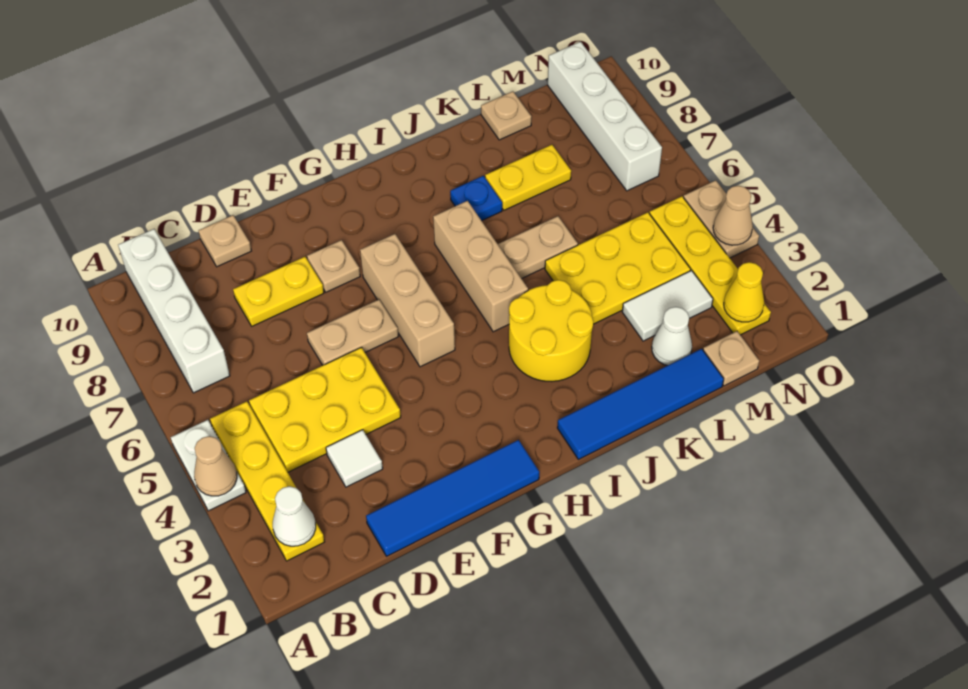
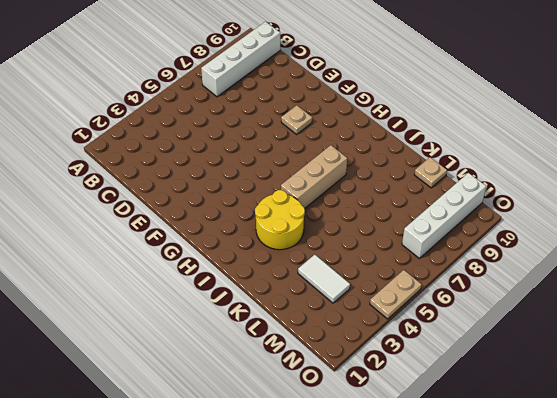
none -> white 1x2 plate [171,420,246,511]
none -> yellow 1x4 plate [210,401,324,561]
none -> yellow 2x3 plate [249,347,401,472]

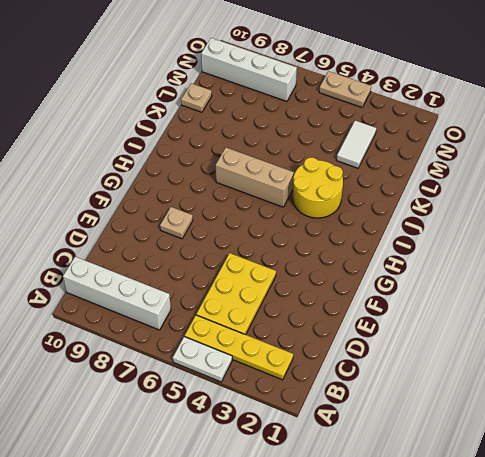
none -> blue 1x4 tile [366,440,539,556]
none -> white 1x1 tile [326,430,383,487]
none -> yellow 1x2 plate [233,257,324,326]

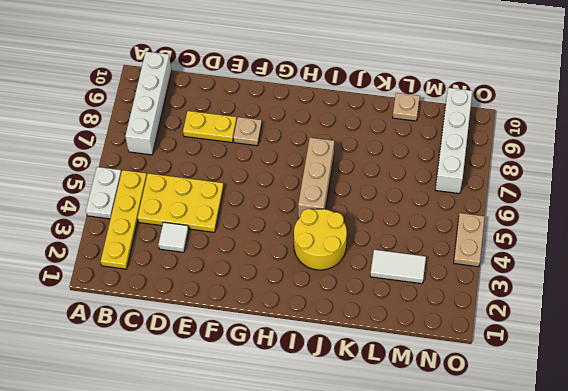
none -> blue 1x4 tile [366,440,539,556]
none -> tan 1x1 plate [198,215,251,267]
none -> tan 1x2 plate [307,300,398,365]

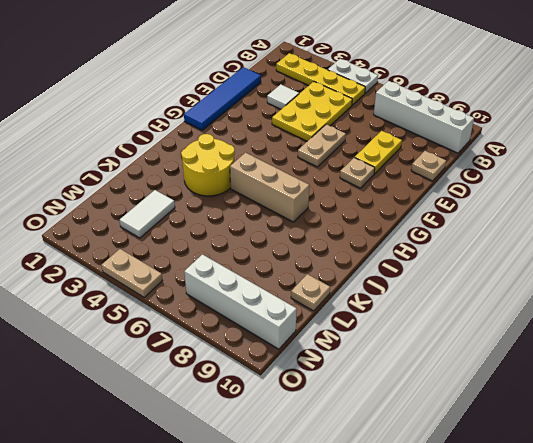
none -> tan 1x3 brick [360,234,455,367]
none -> blue 1x4 tile [557,349,724,459]
none -> tan 1x2 plate [498,216,578,279]

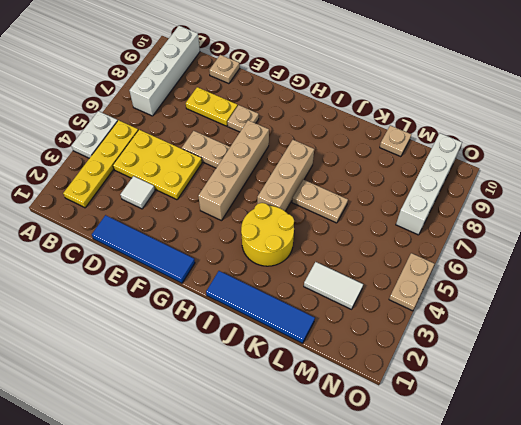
tan 1x4 brick [198,120,269,221] -> tan 1x3 brick [360,234,455,367]
none -> blue 1x1 plate [450,176,502,221]
none -> yellow 2x3 plate [545,212,691,324]
none -> yellow 1x2 plate [485,145,571,210]

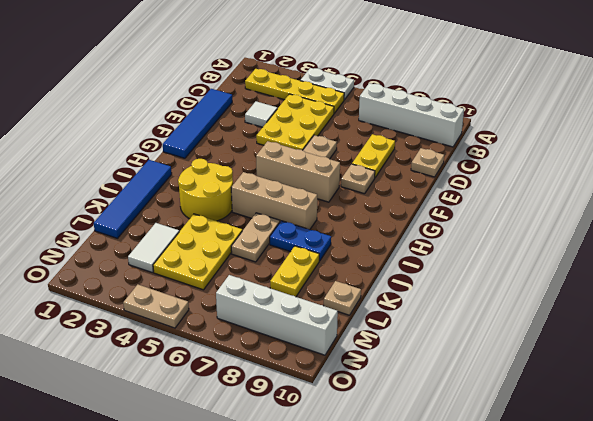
blue 1x2 plate [270,221,331,261] -> blue 1x1 plate [450,176,502,221]
none -> white 1x1 cone [652,307,692,365]
none -> tan 1x1 plate [703,331,759,386]
none -> yellow 1x4 plate [650,196,771,335]

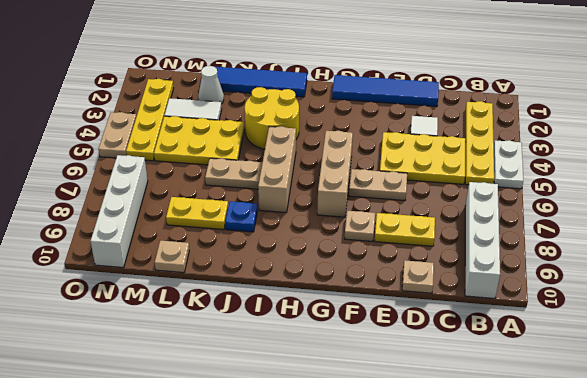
none -> tan 1x1 plate [703,331,759,386]
none -> tan 1x1 cone [194,436,237,496]
none -> white 1x1 cone [273,486,316,546]

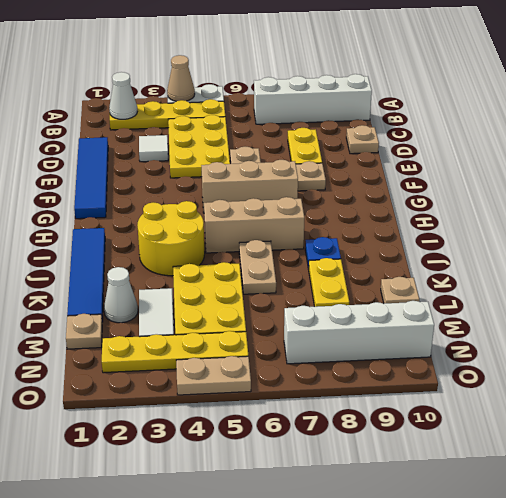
none -> yellow 1x1 cone [724,262,764,322]
none -> tan 1x1 cone [713,186,753,245]

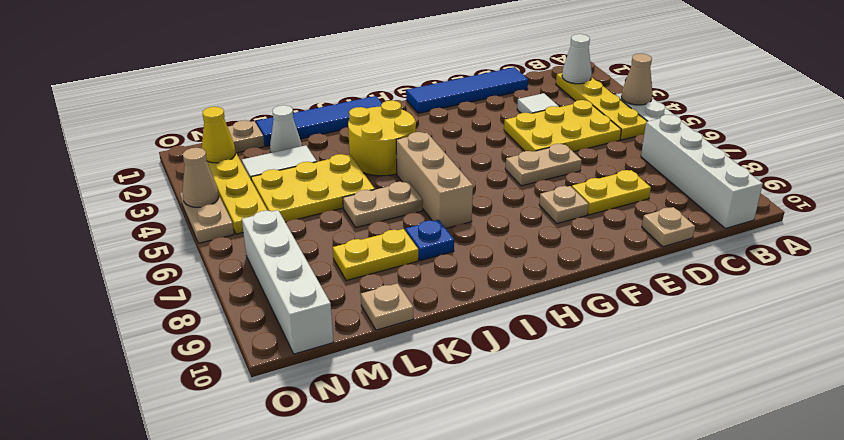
none -> tan 1x3 brick [360,234,455,367]

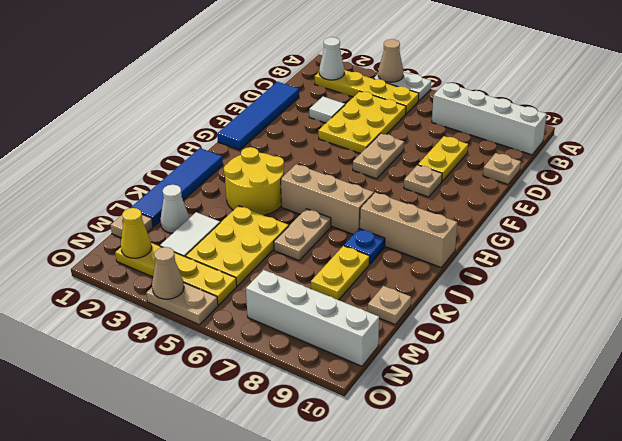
tan 1x3 brick [360,193,457,267] -> tan 1x3 brick moved to [360,234,455,367]

